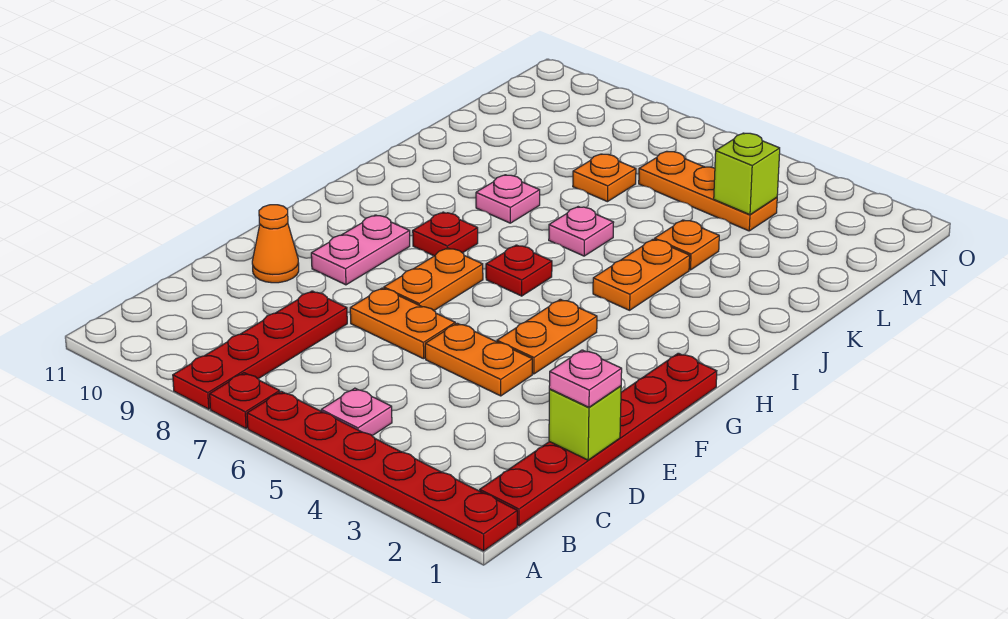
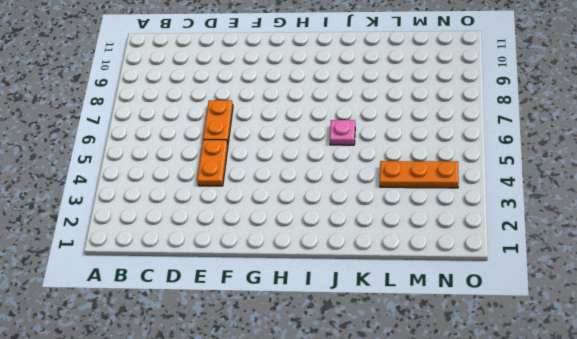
orange 1x3 plate [380,161,459,188] -> orange 1x3 plate turned to [639,152,777,231]
none -> red 1x6 plate [247,392,517,551]
none -> red 1x1 plate [210,373,280,428]
none -> red 1x4 plate [173,291,347,409]

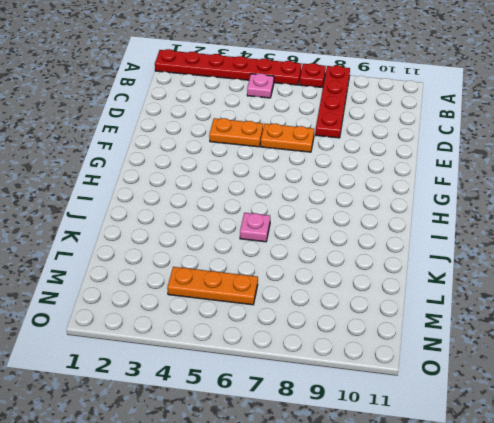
none -> red 1x6 plate [480,353,717,526]
none -> orange 1x1 cone [252,205,299,283]
none -> orange 1x2 plate [497,299,597,374]

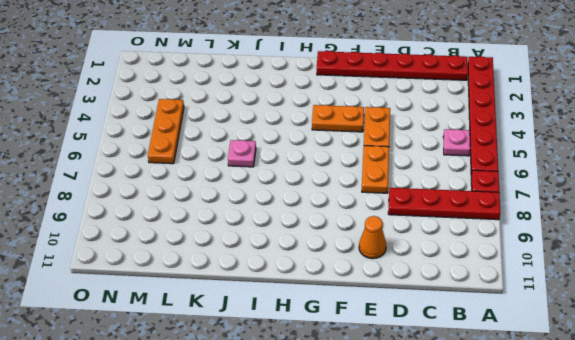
none -> orange 1x2 plate [384,248,483,310]
none -> pink 1x2 plate [311,215,410,285]
none -> red 1x1 plate [486,245,552,296]

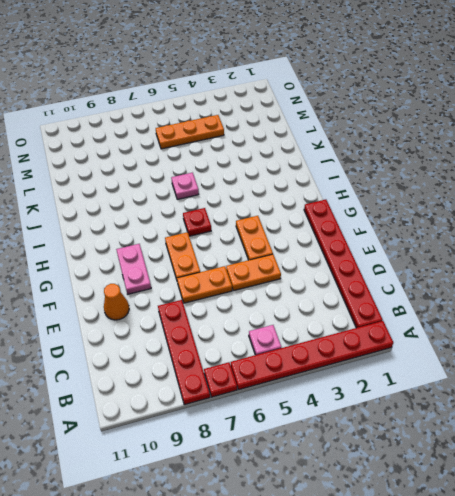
none -> red 1x1 plate [413,212,478,256]
none -> orange 1x2 plate [593,239,690,310]
none -> pink 1x1 plate [476,175,540,223]

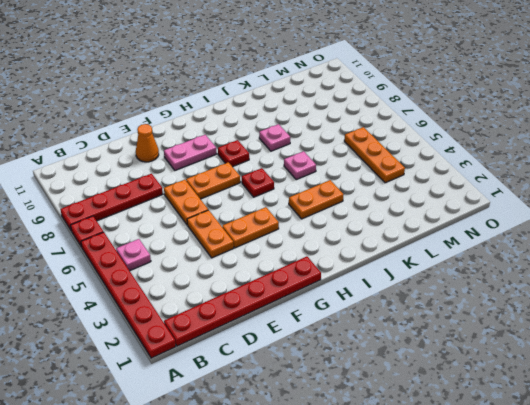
none -> orange 1x1 plate [655,220,719,270]
none -> orange 1x1 plate [573,154,636,202]
none -> lime 1x1 brick [549,386,621,460]

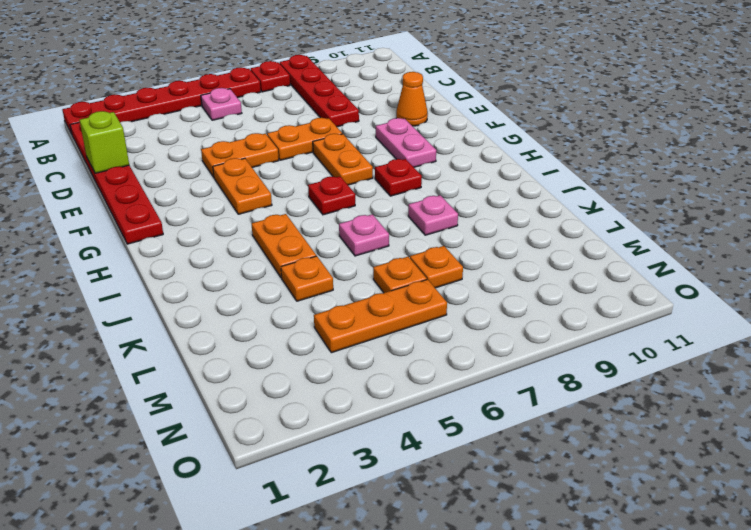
orange 1x1 plate [373,257,427,293] -> none
none -> lime 1x1 brick [714,133,780,215]
none -> pink 1x1 plate [549,350,622,407]

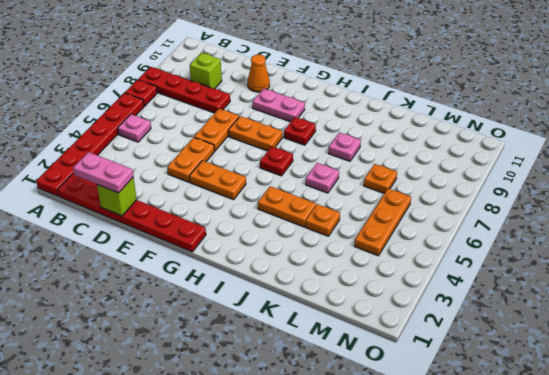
pink 1x2 plate [73,152,133,193] -> pink 1x1 plate [549,350,622,407]
lime 1x1 brick [190,53,222,89] -> lime 1x1 brick moved to [714,133,780,215]

